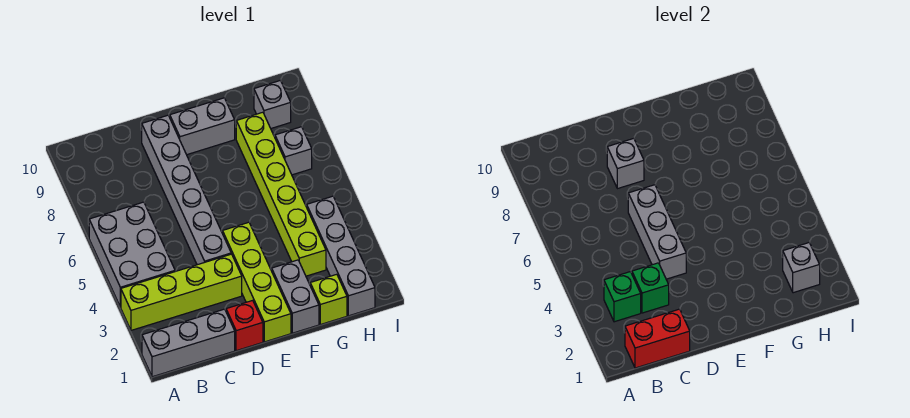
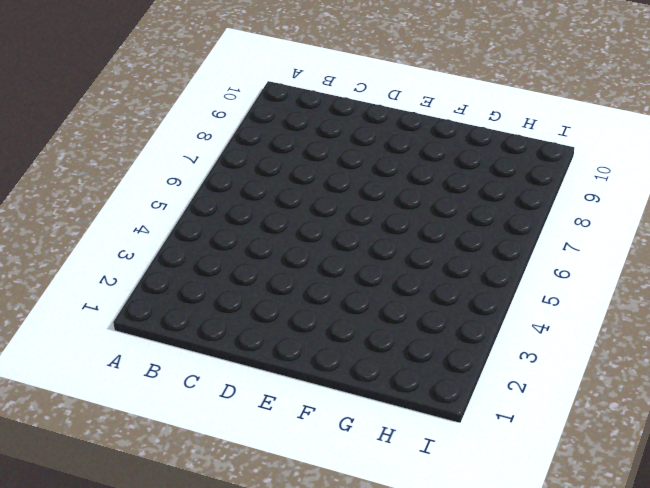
none -> grey 1x3 brick [142,309,235,377]
none -> lime 1x4 brick [121,254,242,330]
none -> grey 2x3 brick [89,202,175,307]

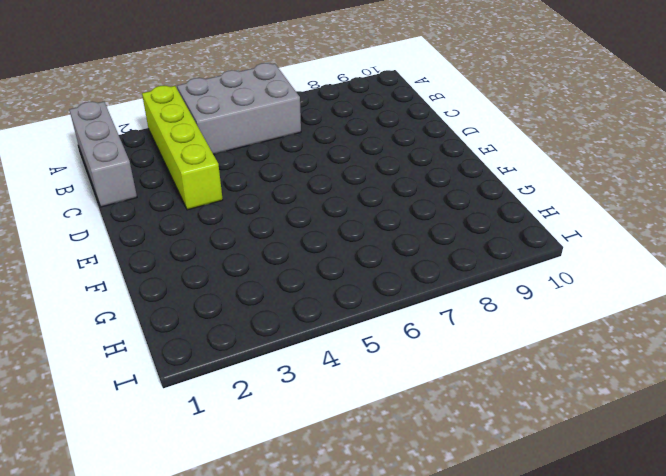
none -> red 1x1 brick [226,300,263,351]
none -> grey 1x6 brick [142,115,231,265]
none -> lime 1x4 brick [223,222,291,342]

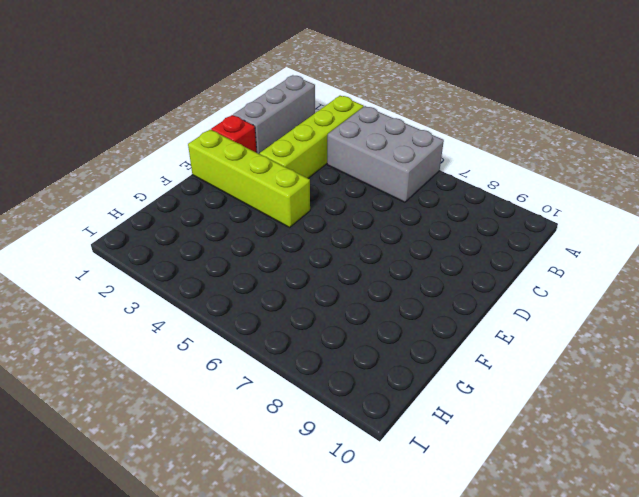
none -> grey 1x6 brick [142,115,231,265]
none -> grey 1x2 brick [170,98,235,155]
none -> grey 1x2 brick [272,260,319,333]

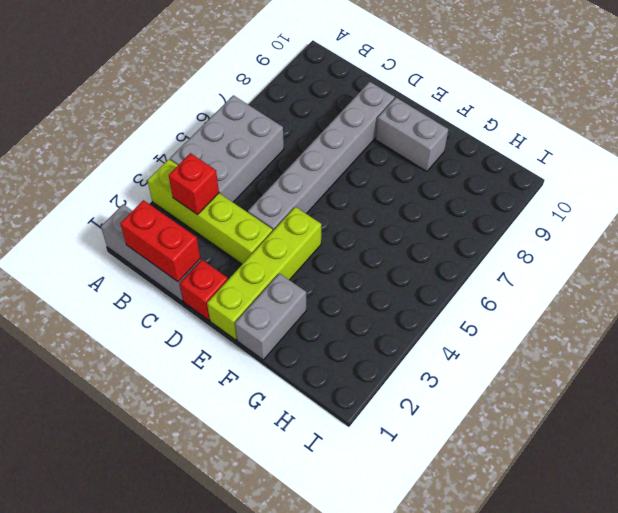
red 1x1 brick [169,153,219,215] -> green 1x1 brick [604,272,641,322]
none -> lime 1x1 brick [310,274,347,325]
none -> lime 1x6 brick [236,112,326,276]
none -> grey 1x4 brick [307,196,375,316]

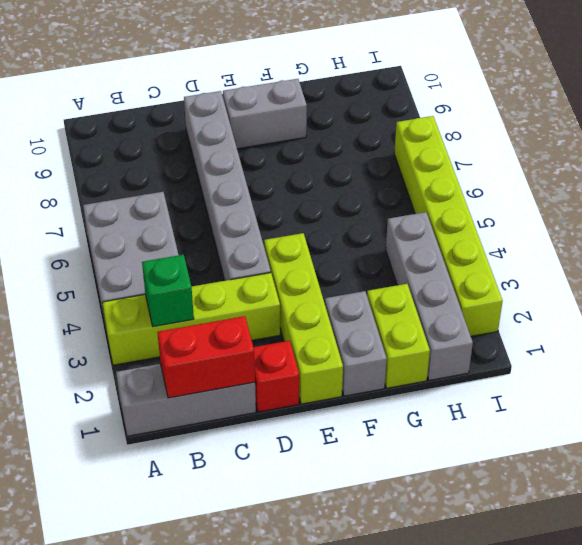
lime 1x2 brick [367,284,430,388] -> lime 1x1 brick [310,274,347,325]
lime 1x6 brick [394,116,503,336] -> lime 1x6 brick moved to [236,112,326,276]
none -> grey 1x1 brick [275,127,312,175]
none -> grey 1x1 brick [254,80,291,128]
none -> green 1x1 brick [632,263,669,313]

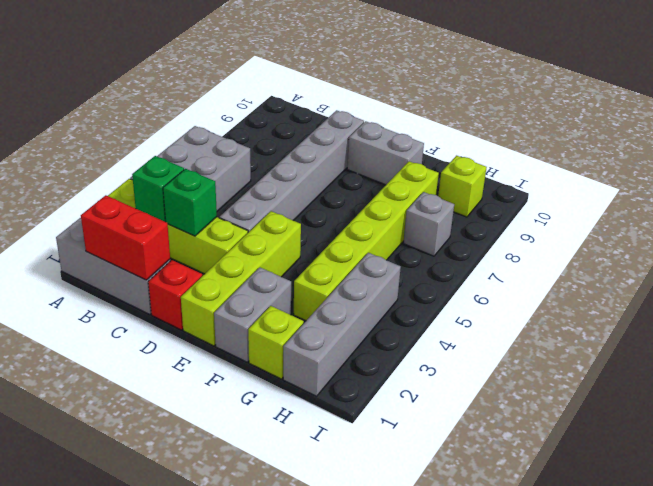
lime 1x1 brick [438,156,487,217] -> grey 1x1 brick [254,80,291,128]
none -> grey 1x3 brick [628,185,686,279]
none -> grey 1x1 brick [607,138,644,189]
none -> grey 1x1 brick [783,242,820,293]

